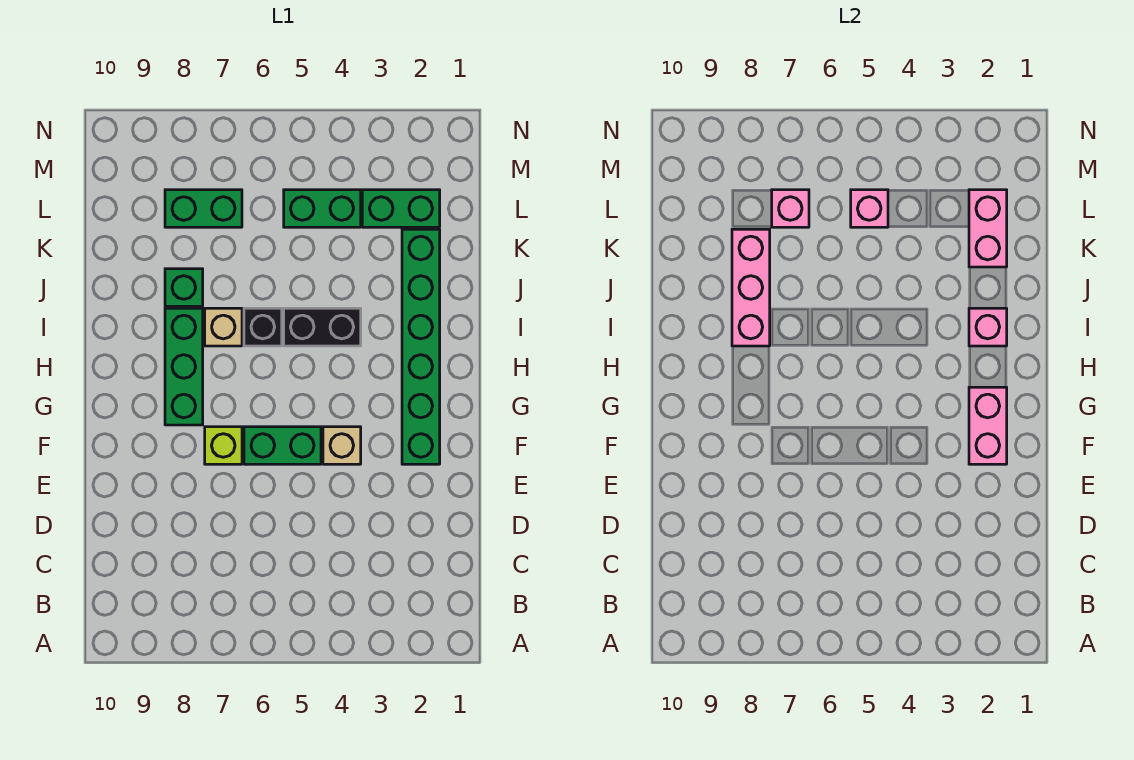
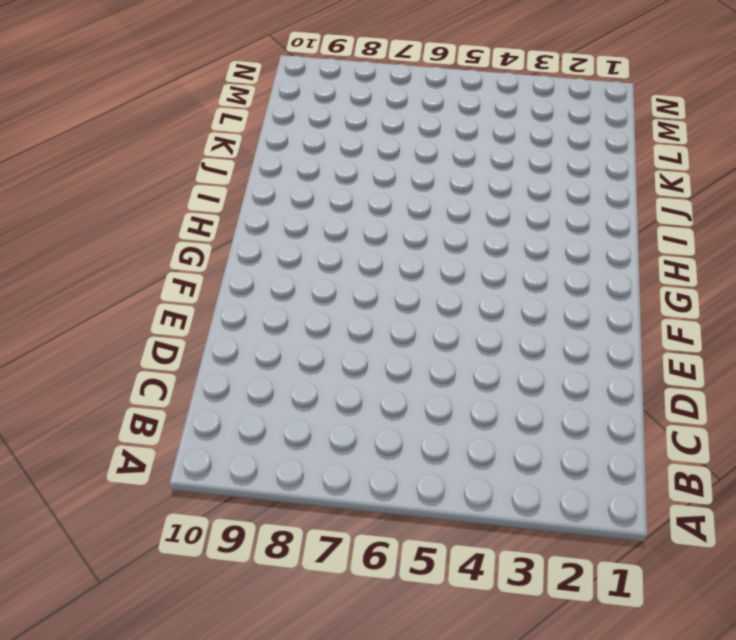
none -> green 1x6 brick [402,229,440,464]
none -> tan 1x1 brick [323,427,361,464]
none -> green 1x2 brick [244,427,321,464]

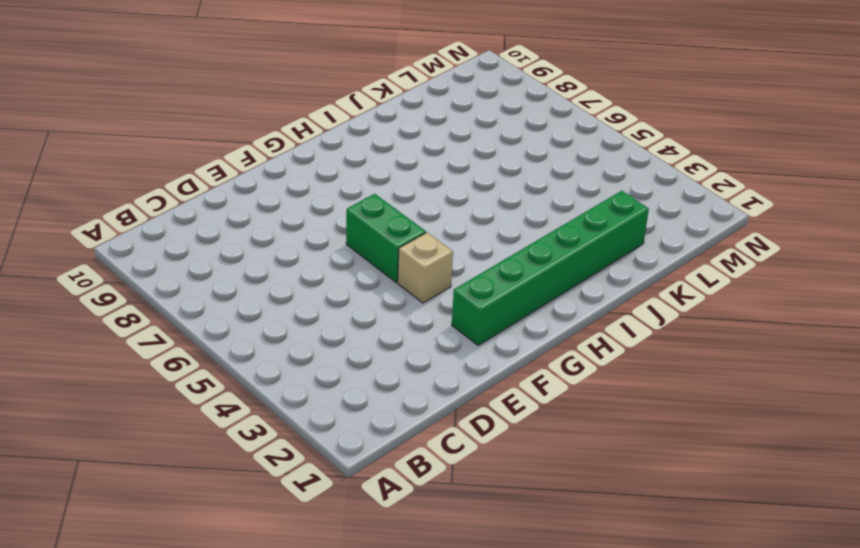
none -> lime 1x1 brick [205,427,242,464]
none -> green 1x3 brick [165,308,203,425]
none -> black 1x2 brick [284,308,361,346]

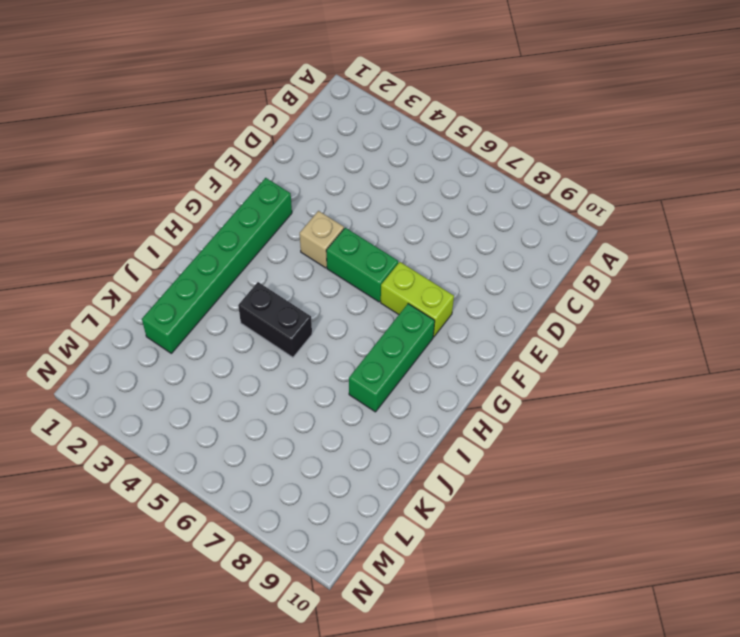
lime 1x2 brick [381,262,454,337] -> lime 1x1 brick [205,427,242,464]
none -> black 1x1 brick [244,308,282,346]
none -> tan 1x1 brick [205,308,242,346]
none -> green 1x1 brick [165,269,203,306]

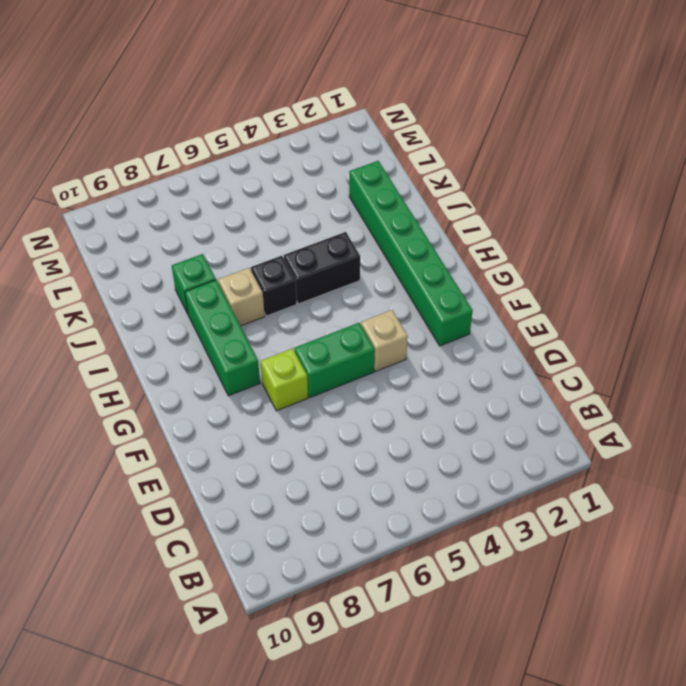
none -> green 1x2 brick [362,190,440,227]
none -> green 1x2 brick [284,190,361,227]
none -> green 1x2 brick [165,190,242,227]

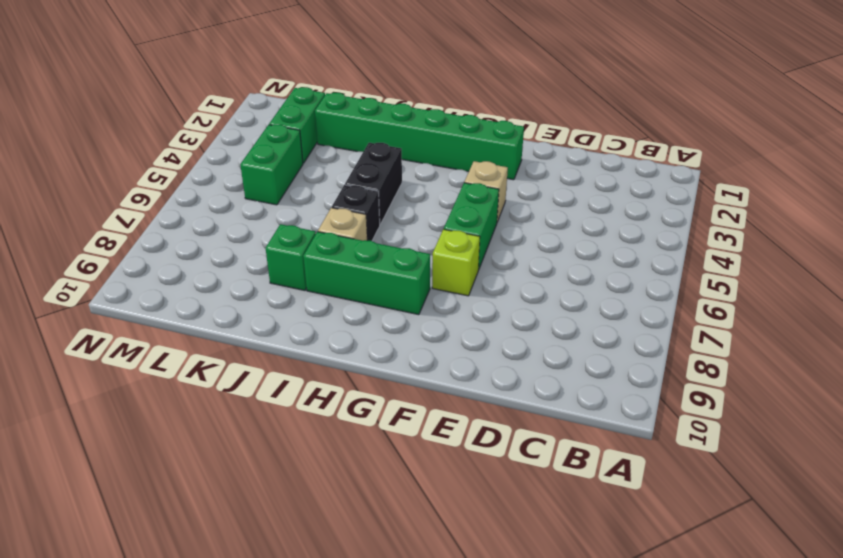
none -> green 1x2 brick [165,190,242,227]
none -> pink 1x2 brick [969,387,1007,464]
none -> pink 1x1 brick [969,308,1007,346]

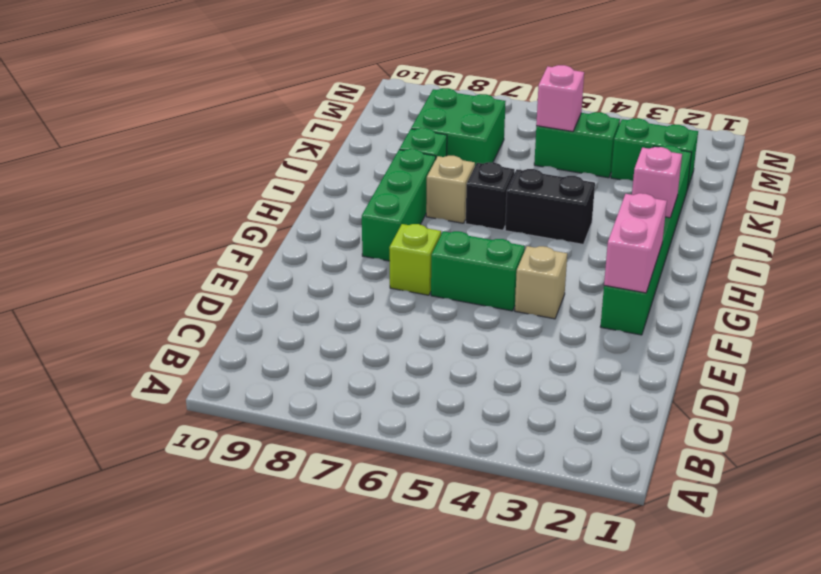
green 2x2 brick [411,88,506,165] -> green 1x2 brick [165,190,242,227]
none -> pink 1x3 brick [732,229,770,346]
none -> pink 1x2 brick [969,190,1007,267]
none -> pink 1x1 brick [772,190,809,227]

